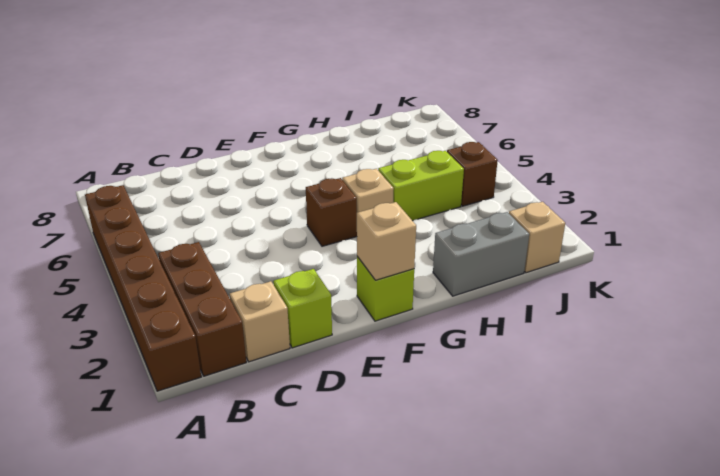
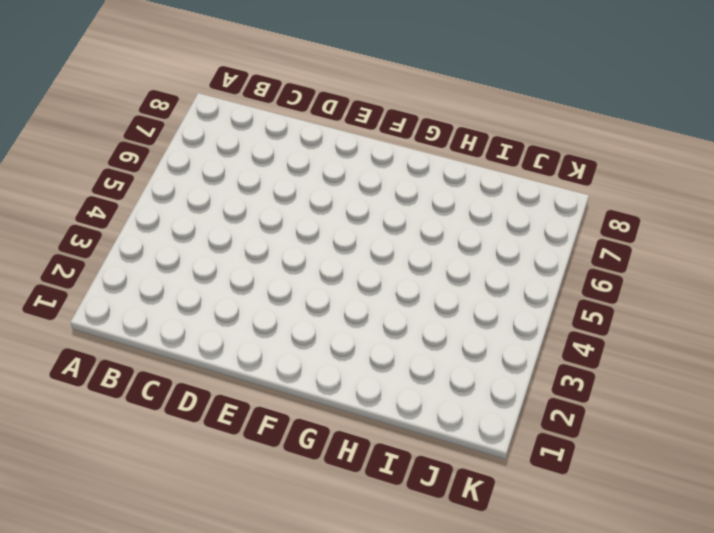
none -> brown 1x6 brick [85,185,201,391]
none -> brown 1x3 brick [158,242,246,376]
none -> tan 1x1 brick [230,281,290,362]

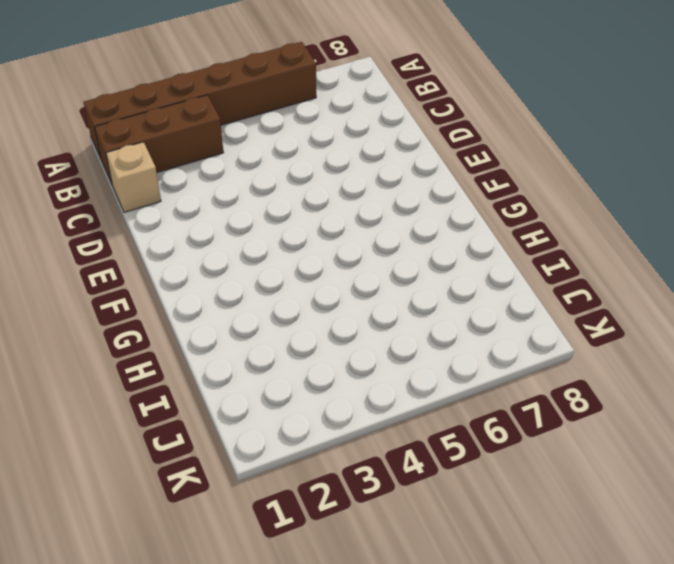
none -> lime 1x1 brick [273,269,332,348]
none -> lime 1x1 brick [357,257,414,321]
none -> brown 1x1 brick [306,178,357,246]

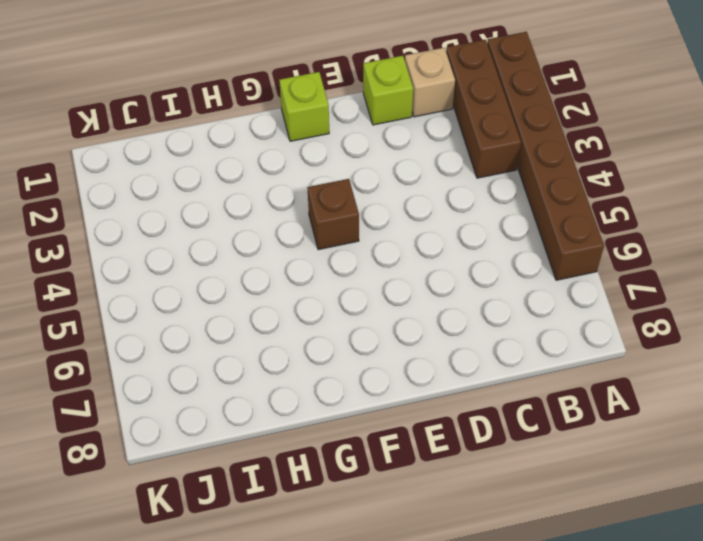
none -> tan 1x1 brick [342,169,394,213]
none -> grey 1x2 brick [433,212,529,296]
none -> lime 1x2 brick [378,151,464,221]

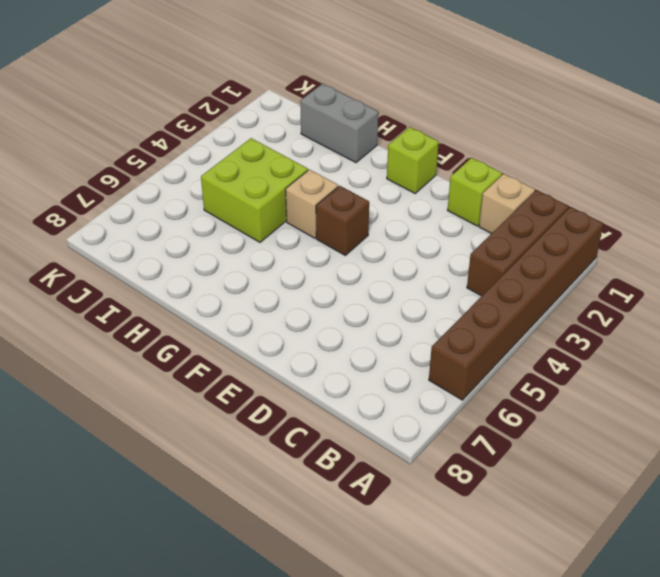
lime 2x2 brick [201,138,308,242] -> lime 1x2 brick [378,151,464,221]
none -> tan 1x1 brick [509,202,565,273]
none -> brown 1x1 brick [447,142,498,206]
none -> tan 1x1 brick [357,202,416,280]

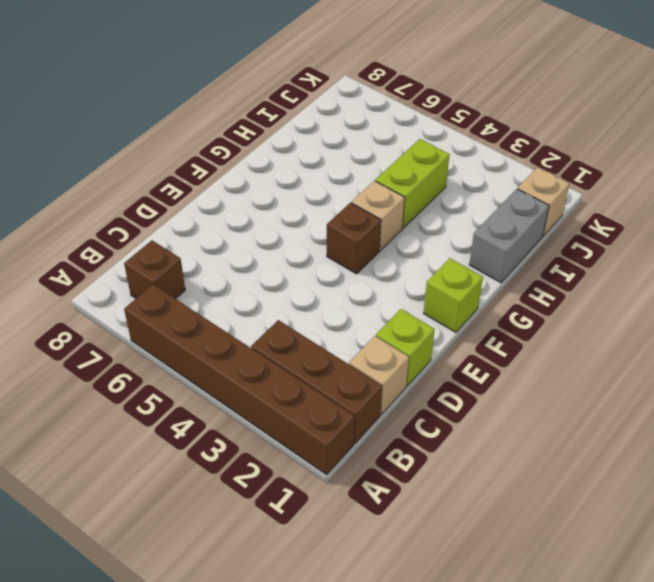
brown 1x1 brick [124,240,185,299] -> brown 1x1 brick moved to [447,142,498,206]
none -> tan 1x1 brick [357,202,416,280]

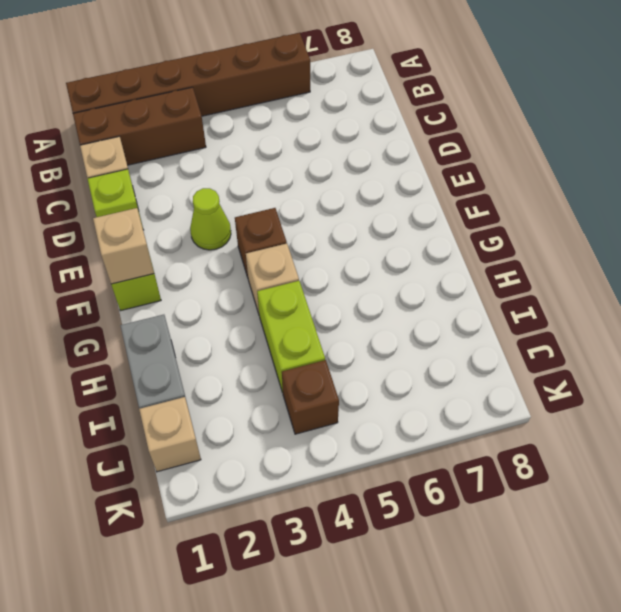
lime 1x1 cone [190,188,231,250] -> none

